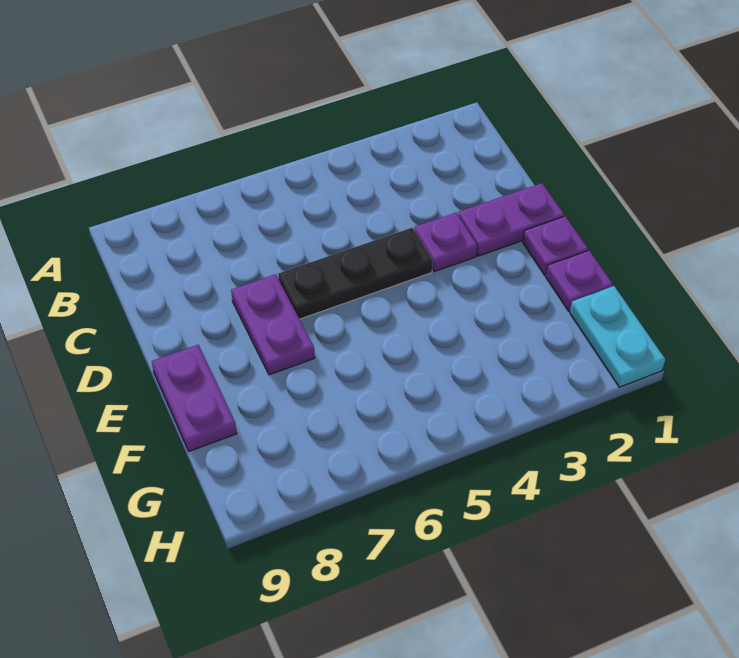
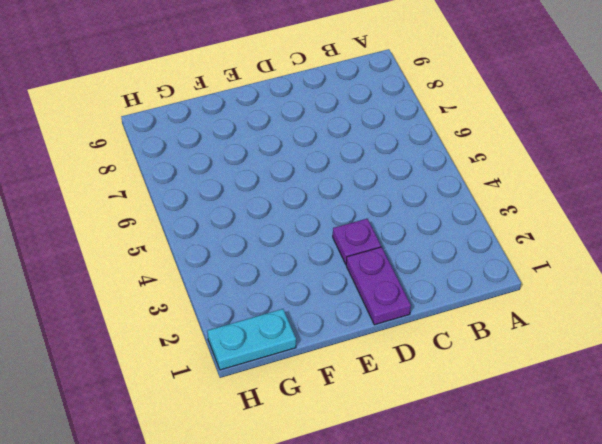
none -> black 1x3 plate [278,228,433,319]
none -> purple 1x2 plate [231,274,315,375]

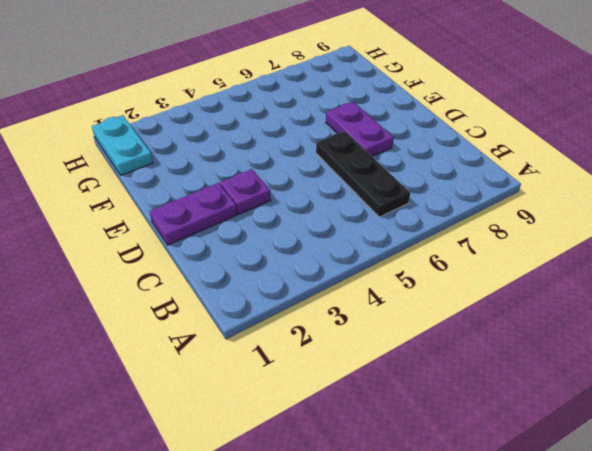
black 1x3 plate [316,131,410,217] -> black 1x3 plate turned to [278,228,433,319]
none -> purple 1x1 plate [523,216,588,275]
none -> purple 1x2 plate [152,345,237,451]

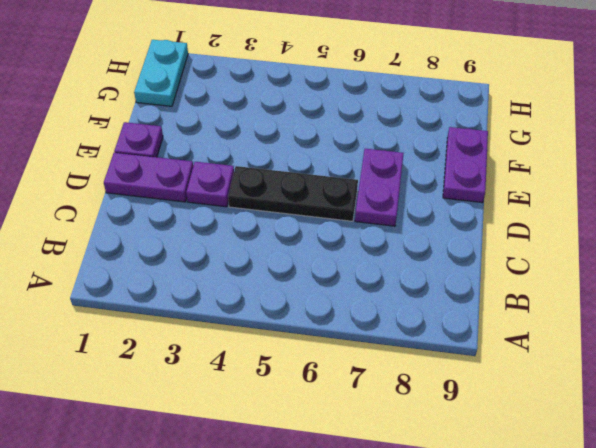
none -> purple 1x1 plate [546,251,613,311]

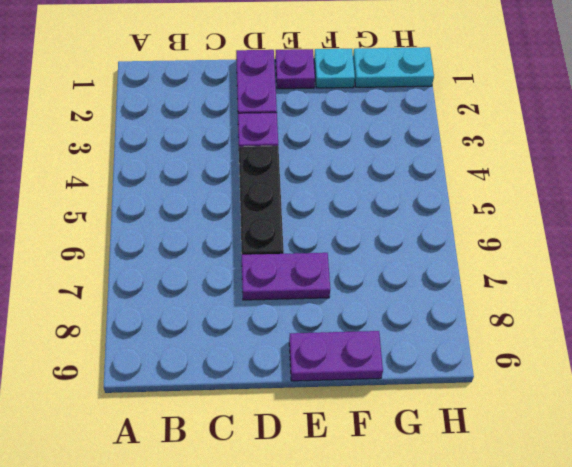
cyan 1x1 plate [314,49,355,88] -> purple 1x1 plate [546,251,613,311]

